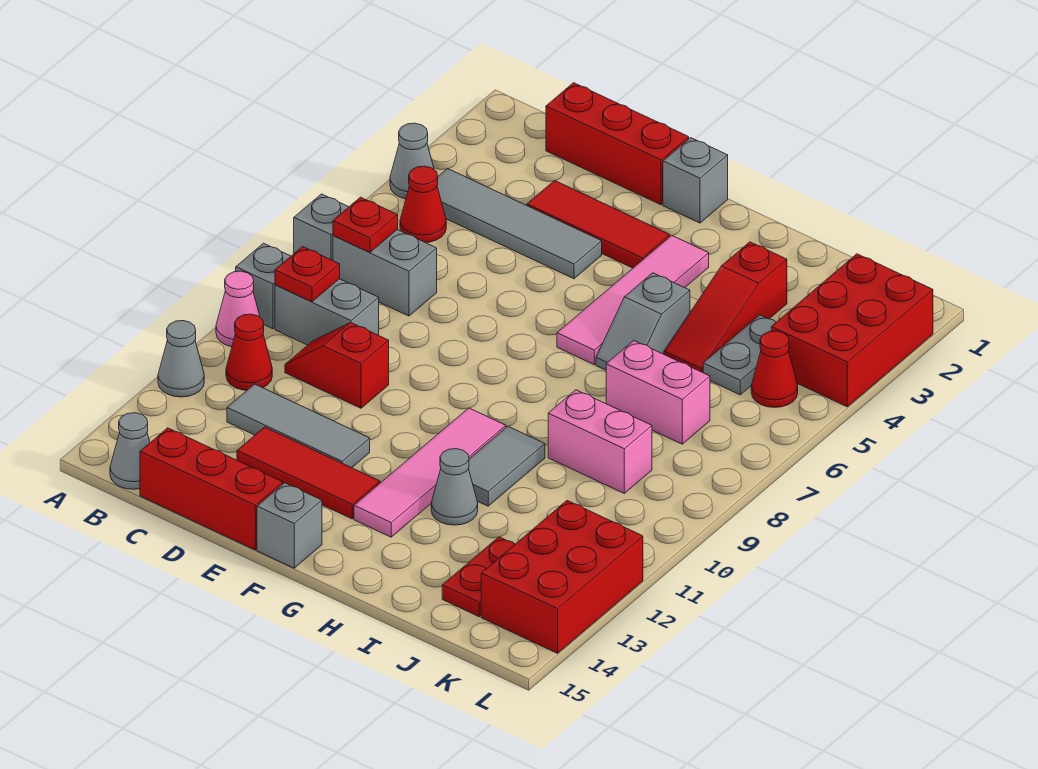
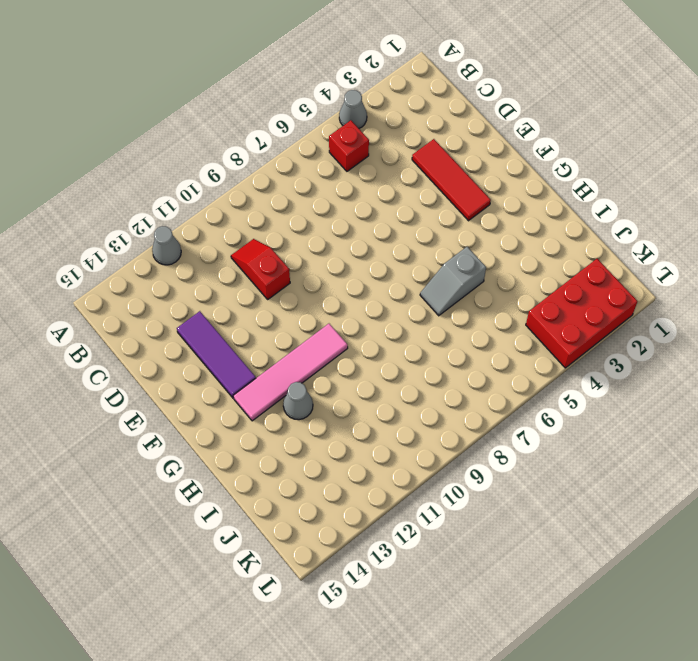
red 1x1 brick [329,120,369,171] -> red 1x1 cone [400,166,446,243]
purple 1x3 tile [177,311,256,398] -> red 1x3 tile [237,427,380,519]
none -> grey 1x1 brick [294,194,348,261]
none -> grey 1x1 brick [236,243,291,329]
none -> pink 1x1 cone [216,271,260,347]
none -> grey 1x4 tile [437,169,602,279]

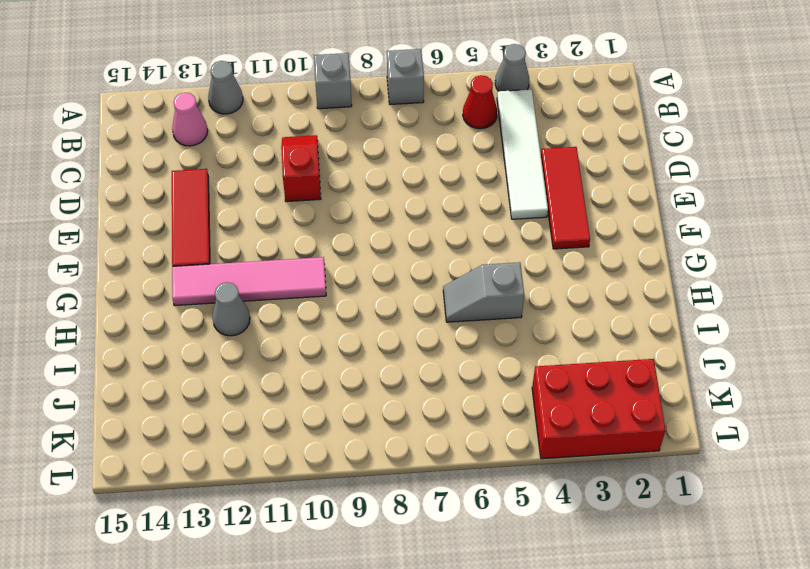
white 1x4 tile [497,89,548,219] -> grey 1x4 tile [437,169,602,279]
pink 1x1 cone [172,93,208,146] -> pink 1x1 cone moved to [216,271,260,347]
none -> grey 1x2 brick [333,230,437,316]
none -> grey 1x2 brick [275,279,379,345]
none -> red 1x1 cone [226,314,272,390]
none -> grey 1x1 cone [110,413,150,489]

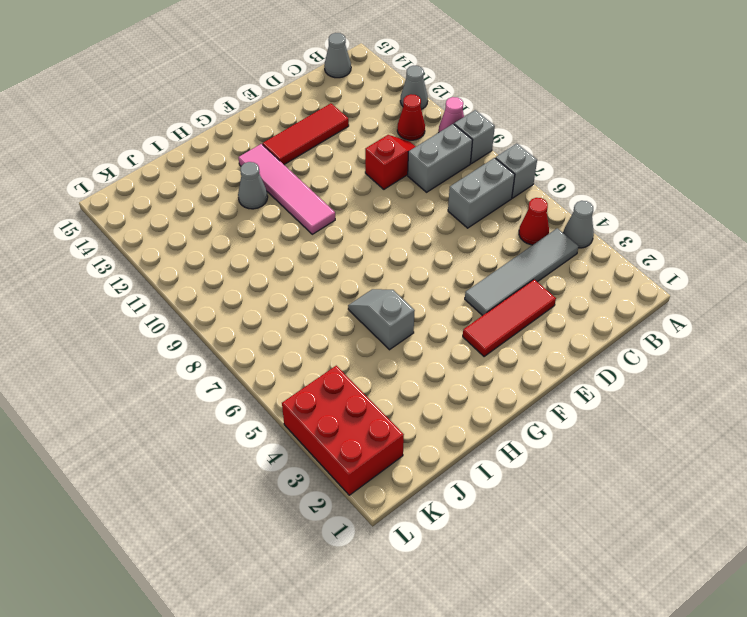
none -> red 1x3 brick [546,83,689,205]
none -> grey 1x3 tile [227,384,370,468]
none -> red 1x3 brick [140,428,283,550]
none -> grey 1x1 brick [663,138,728,223]

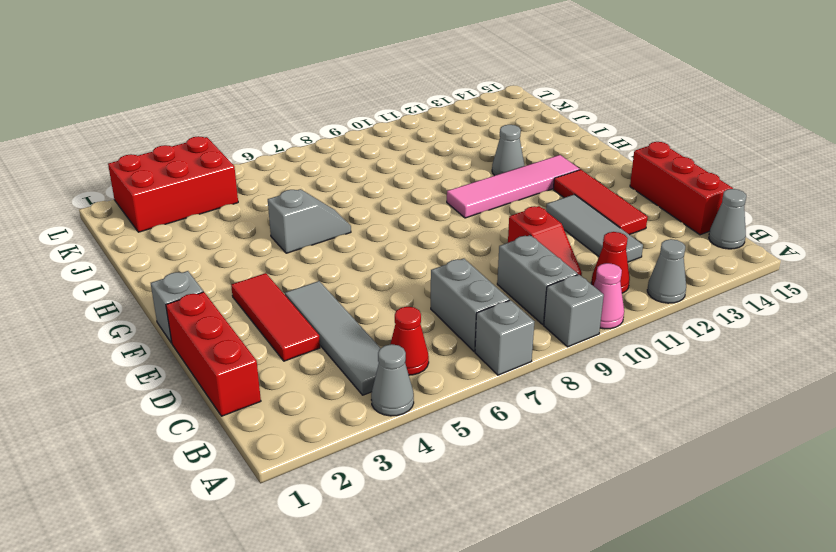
none -> grey 1x1 brick [257,483,322,568]
none -> pink 1x4 tile [557,235,709,364]
none -> grey 1x2 tile [468,426,545,506]
none -> red 1x3 slope [664,242,787,373]

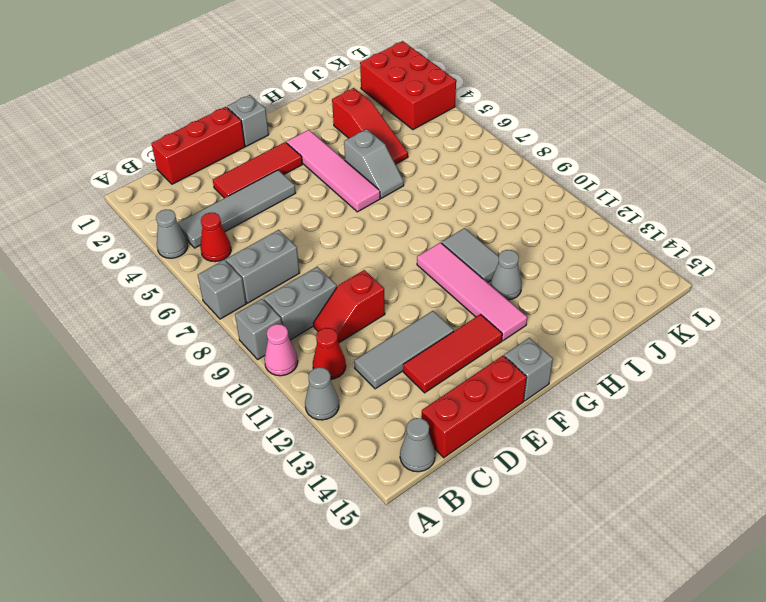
none -> pink 1x2 brick [606,341,710,444]
none -> pink 1x2 brick [548,390,652,493]
none -> grey 1x2 plate [703,315,776,395]
none -> red 1x2 plate [442,537,515,617]

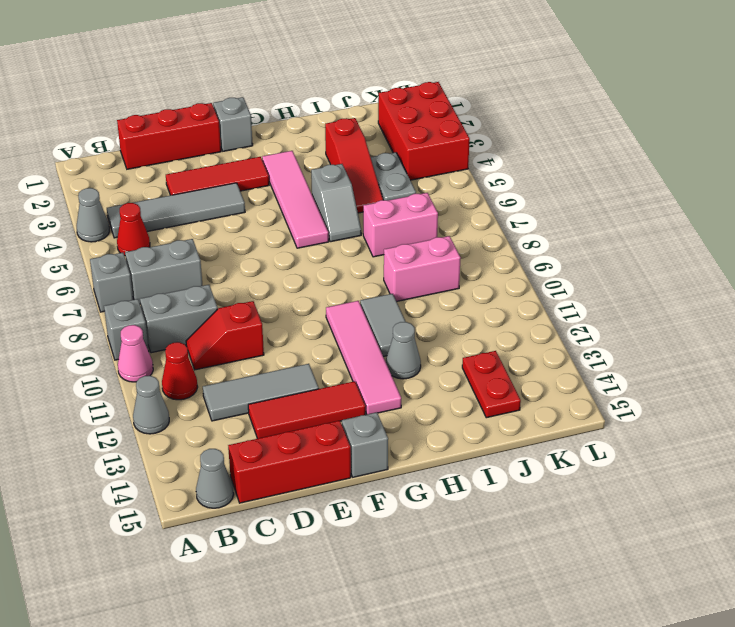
none -> red 1x1 cone [751,331,798,408]
none -> red 2x3 brick [481,501,643,653]
none -> red 1x1 plate [333,197,398,252]
none -> red 1x1 plate [275,247,340,302]

